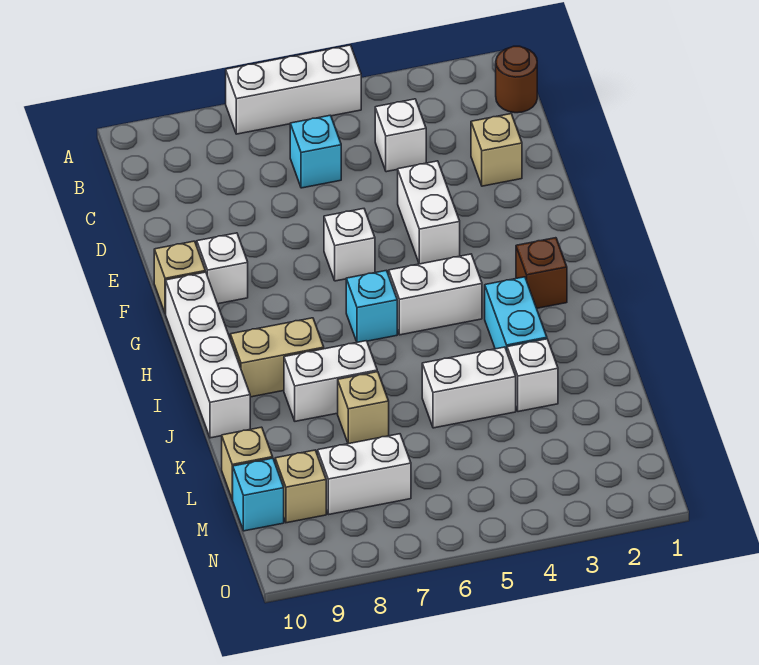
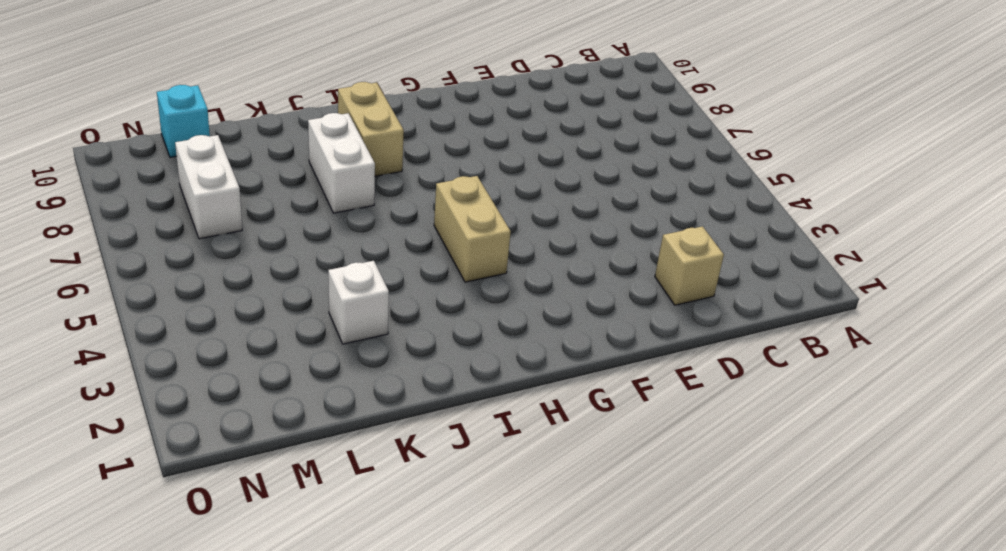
tan 1x2 brick [434,176,511,282] -> white 1x2 brick [389,254,482,335]
none -> white 1x3 brick [226,45,361,134]
none -> brown 1x1 round brick [496,46,537,113]
none -> white 1x1 brick [375,99,426,172]

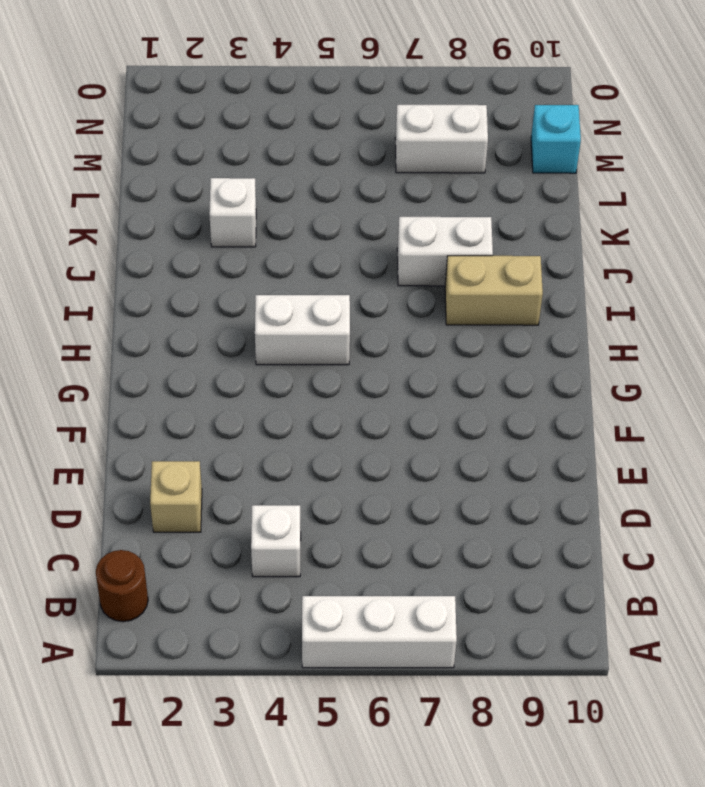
none -> cyan 1x1 brick [290,115,341,188]
none -> white 1x2 brick [398,161,460,264]
none -> white 1x1 brick [324,209,375,281]

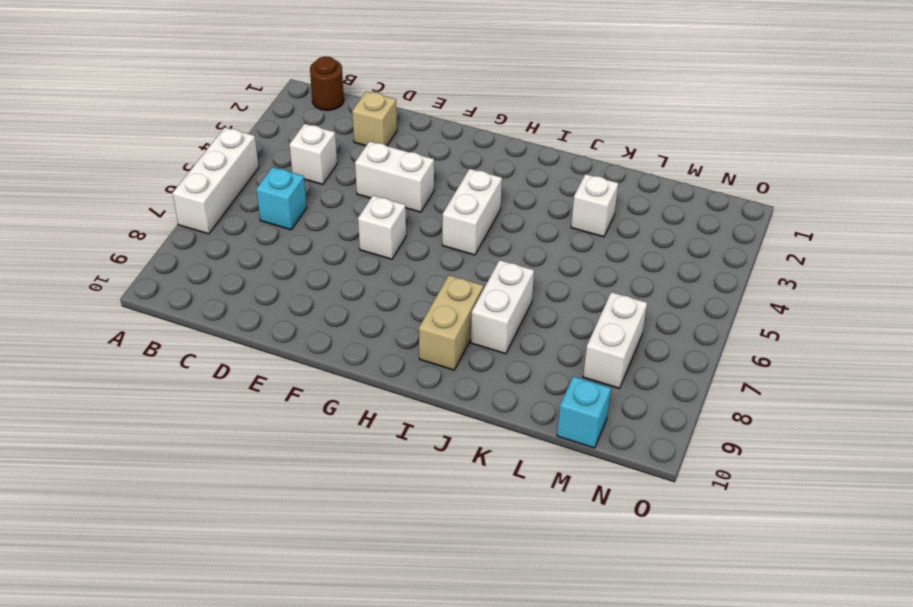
none -> white 1x1 brick [197,233,248,304]
none -> tan 1x1 brick [154,241,205,314]
none -> white 1x4 brick [166,272,250,438]

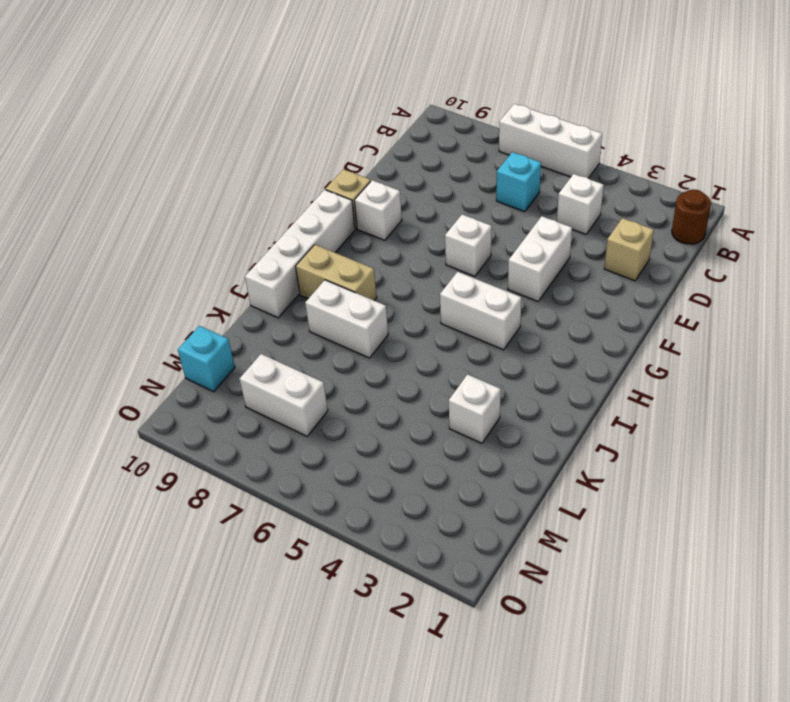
none -> brown 1x1 brick [516,238,567,308]
none -> cyan 1x1 brick [346,270,397,342]
none -> cyan 1x2 brick [485,277,547,351]

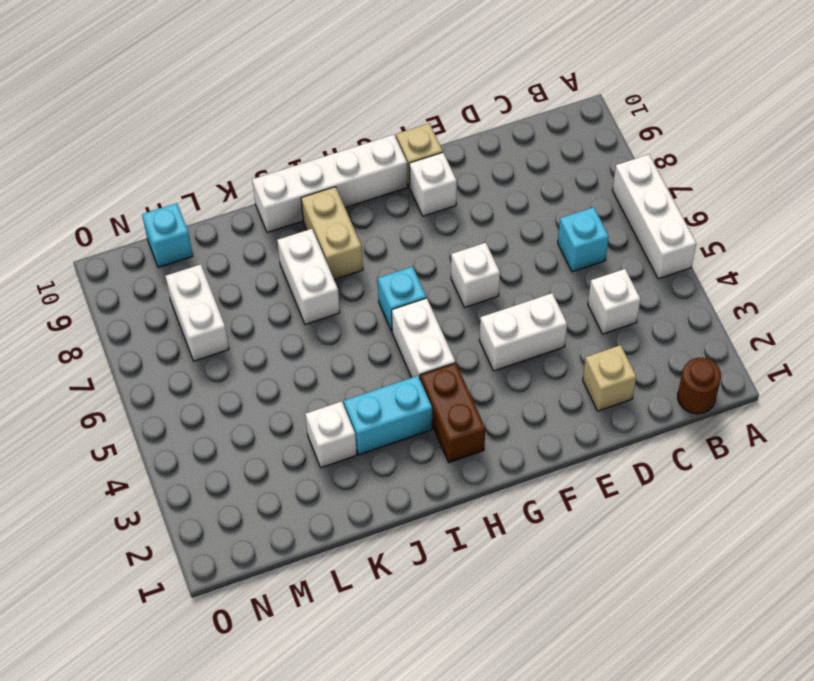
brown 1x2 brick [420,363,485,462] -> brown 1x1 brick [516,238,567,308]
none -> white 1x2 brick [422,347,516,428]
none -> tan 1x1 brick [338,372,389,444]
none -> tan 1x1 brick [222,427,273,500]

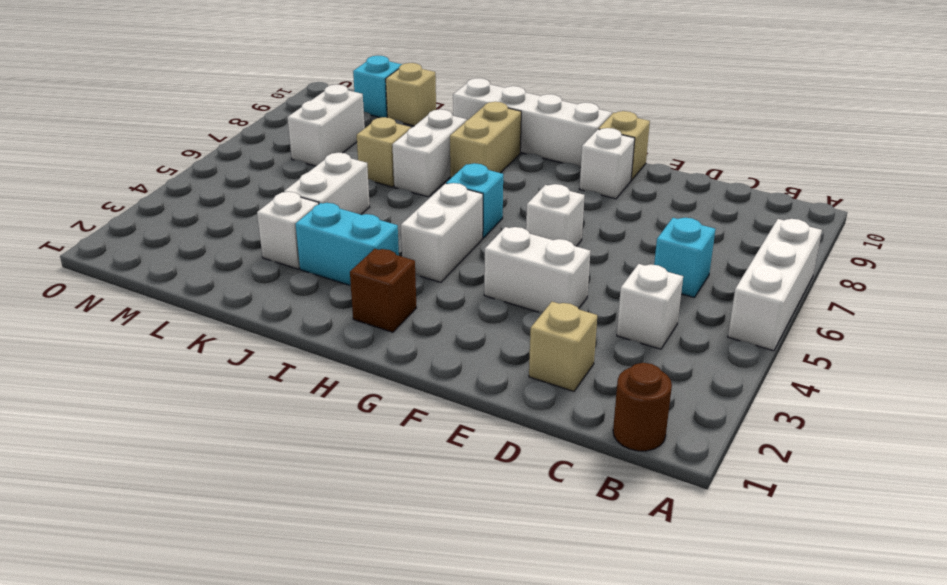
none -> tan 1x1 brick [275,450,326,523]

